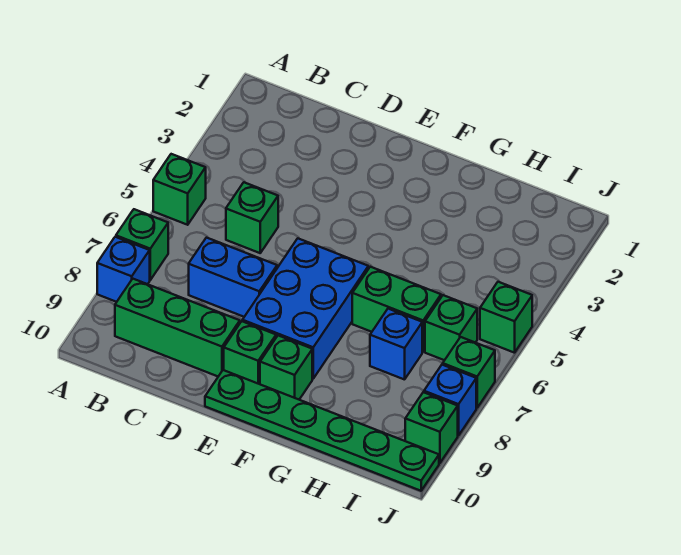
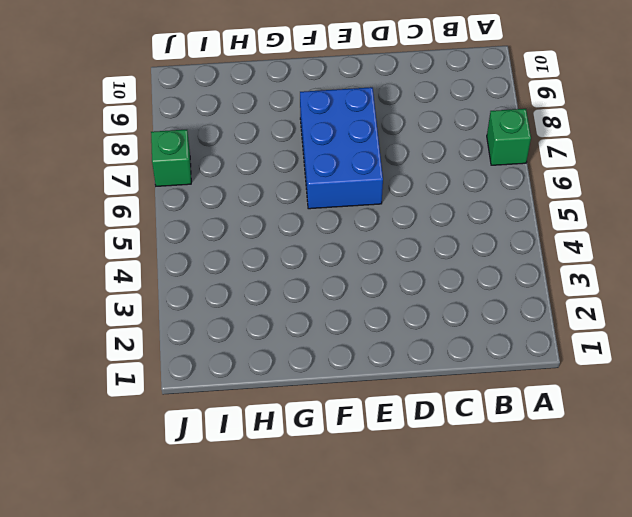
none -> green 1x1 brick [153,154,206,225]
none -> blue 1x1 brick [97,237,150,302]
none -> green 1x3 brick [115,279,240,376]

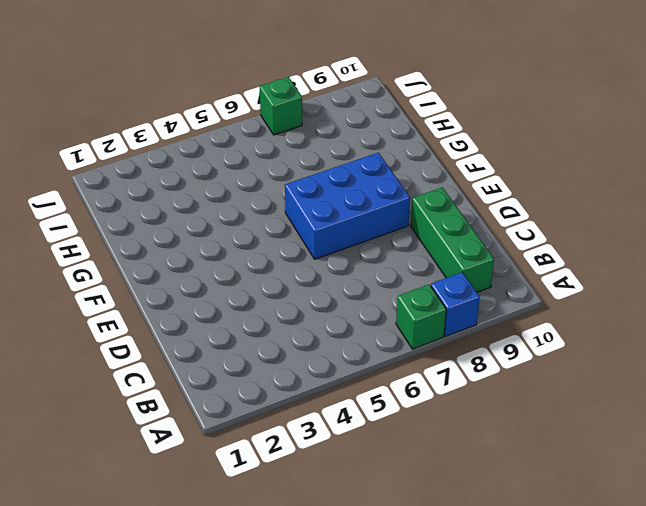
none -> green 1x1 brick [153,154,206,225]
none -> green 1x1 brick [226,182,278,253]
none -> blue 1x2 brick [189,238,277,317]

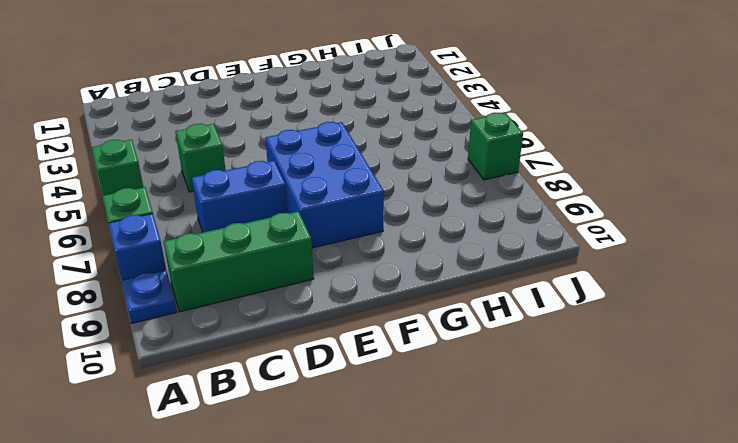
blue 1x1 plate [122,270,177,323] -> none
none -> green 1x1 brick [224,321,276,384]
none -> green 1x6 plate [205,370,439,491]
none -> green 1x1 brick [260,336,312,399]

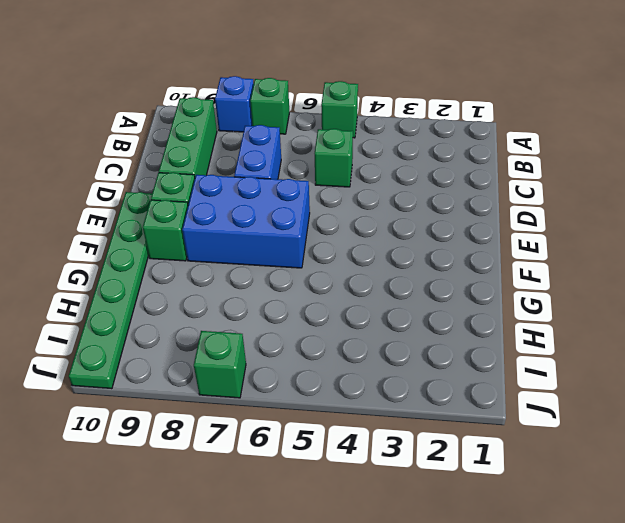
none -> green 1x2 brick [352,267,441,352]
none -> blue 1x1 brick [370,309,422,380]
none -> green 1x1 brick [425,295,477,360]

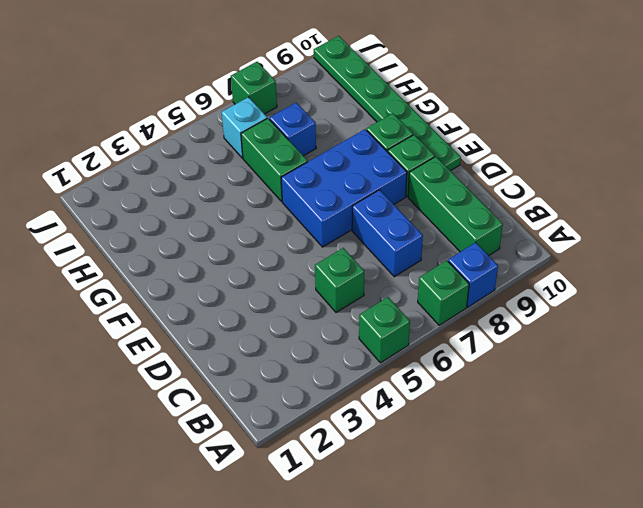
cyan 1x1 brick [222,97,267,158] -> green 1x1 brick [425,295,477,360]
none -> green 1x1 brick [480,282,532,353]
none -> blue 1x1 brick [424,365,476,436]
none -> green 1x1 brick [405,392,458,463]

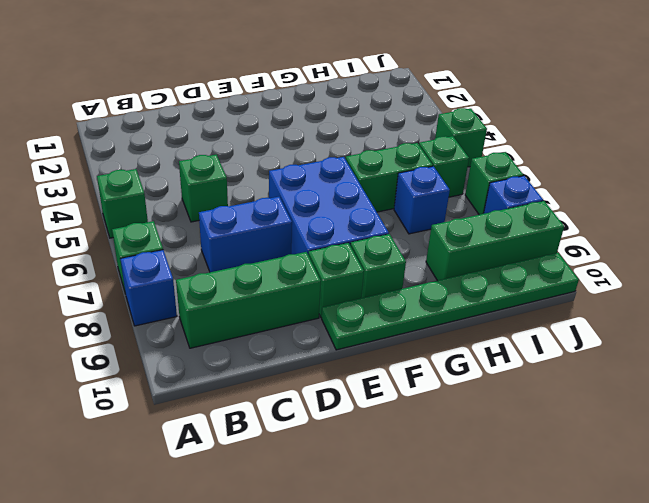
green 1x3 brick [426,201,564,281] -> green 1x1 brick [405,392,458,463]

